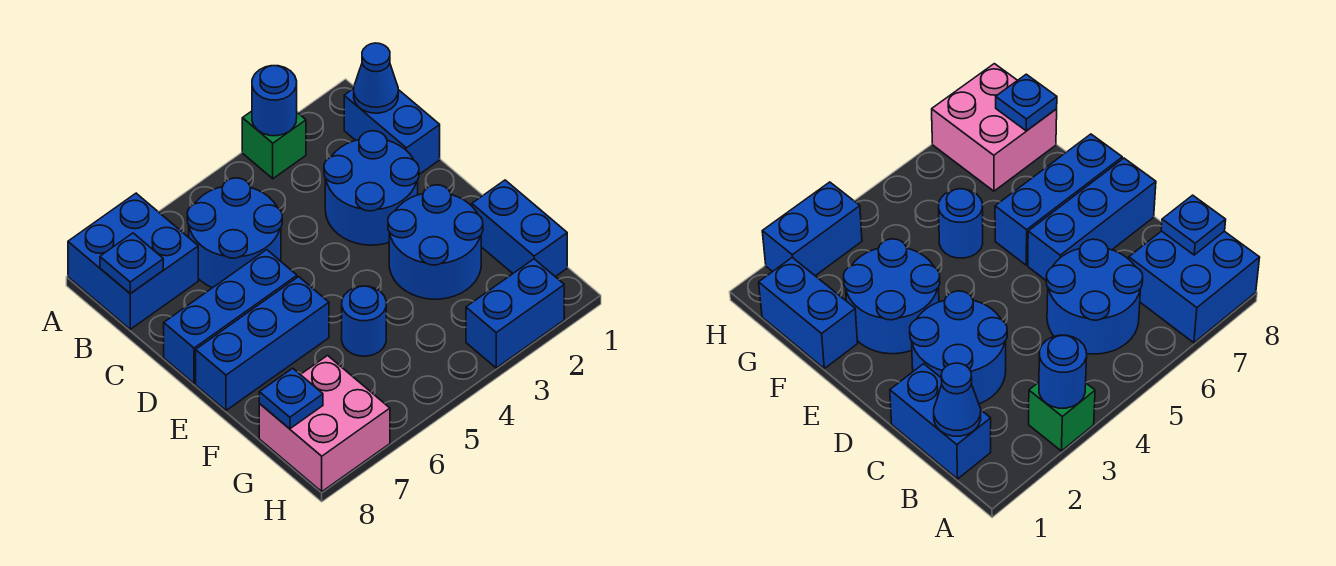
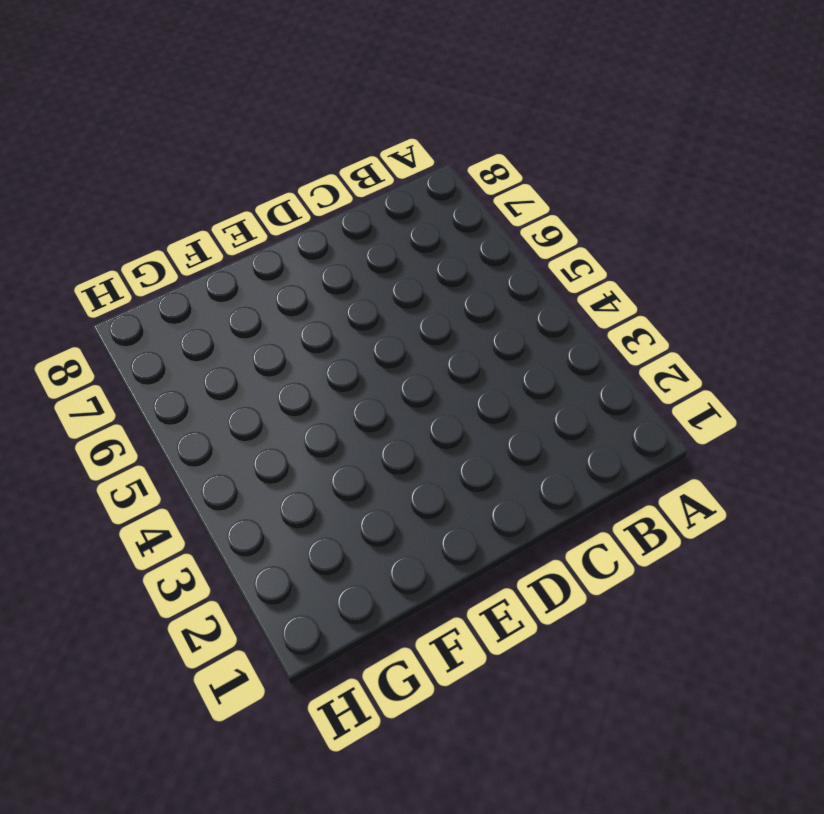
none -> green 1x1 brick [242,111,306,179]
none -> blue 2x2 brick [68,193,198,329]
none -> blue 1x2 brick [344,89,440,174]

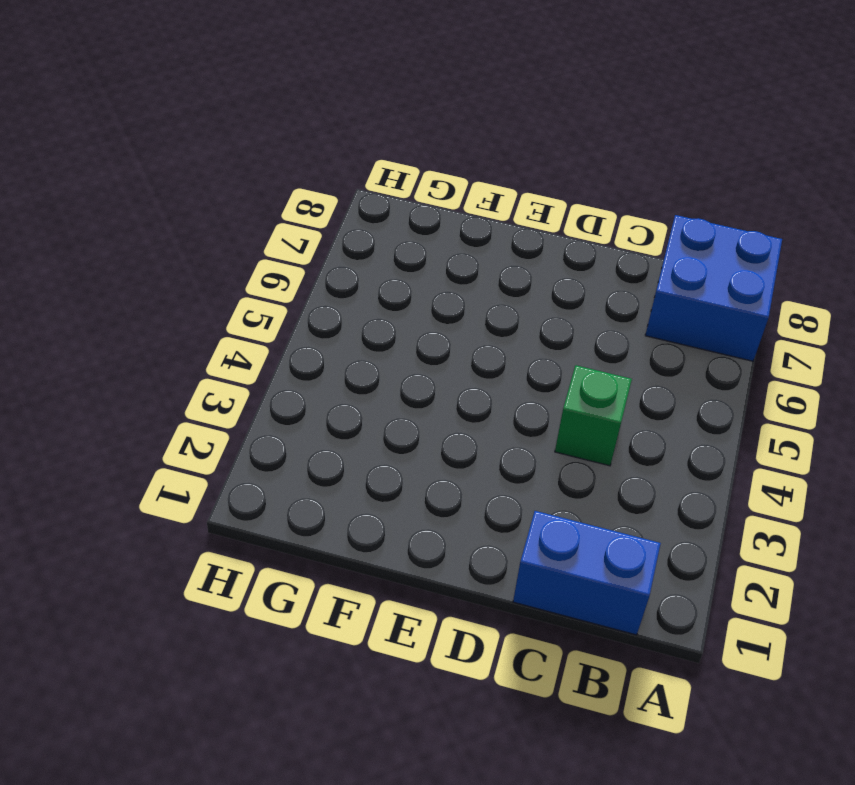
green 1x1 brick [555,365,632,466] -> green 1x1 brick moved to [242,111,306,179]
none -> blue 2x2 round brick [187,178,282,288]
none -> blue 2x2 round brick [324,131,419,245]
none -> blue 1x3 brick [164,250,297,383]

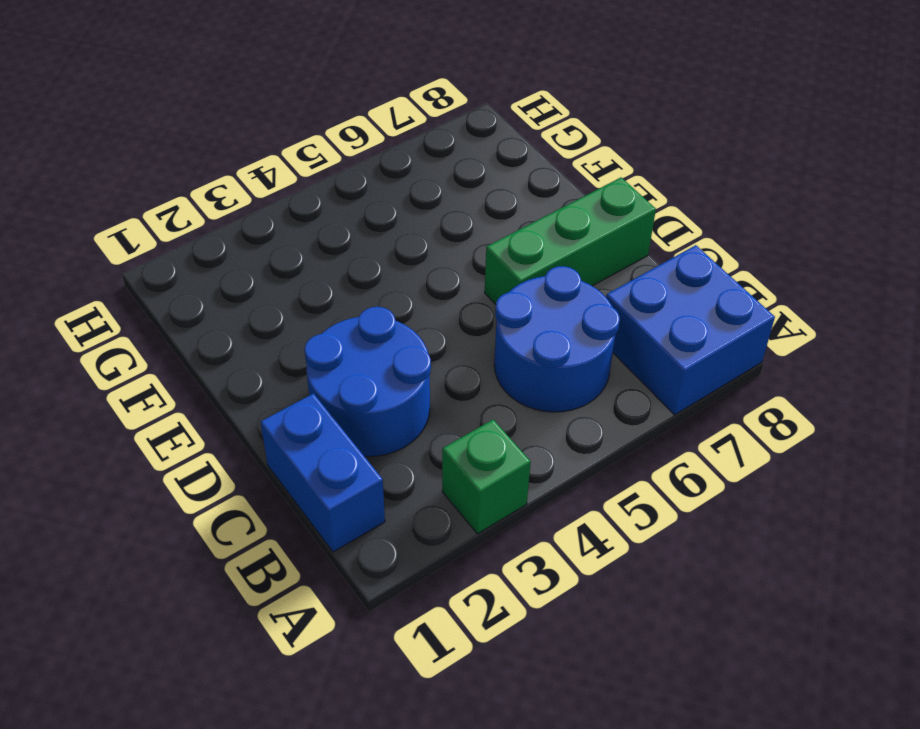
green 1x3 brick [485,178,656,304] -> blue 1x3 brick [164,250,297,383]
none -> blue 2x2 round brick [388,185,483,299]
none -> blue 1x3 brick [196,277,329,410]
none -> blue 1x2 brick [472,180,567,277]

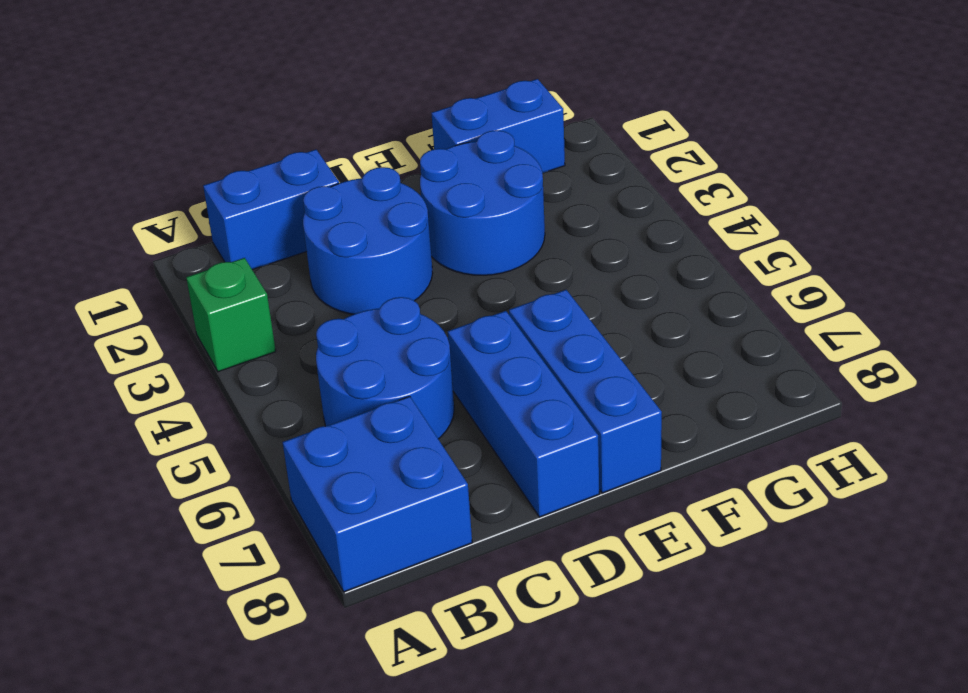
none -> blue 1x1 round brick [342,286,386,356]
none -> pink 2x2 brick [259,356,390,492]
none -> blue 1x2 brick [466,259,564,368]

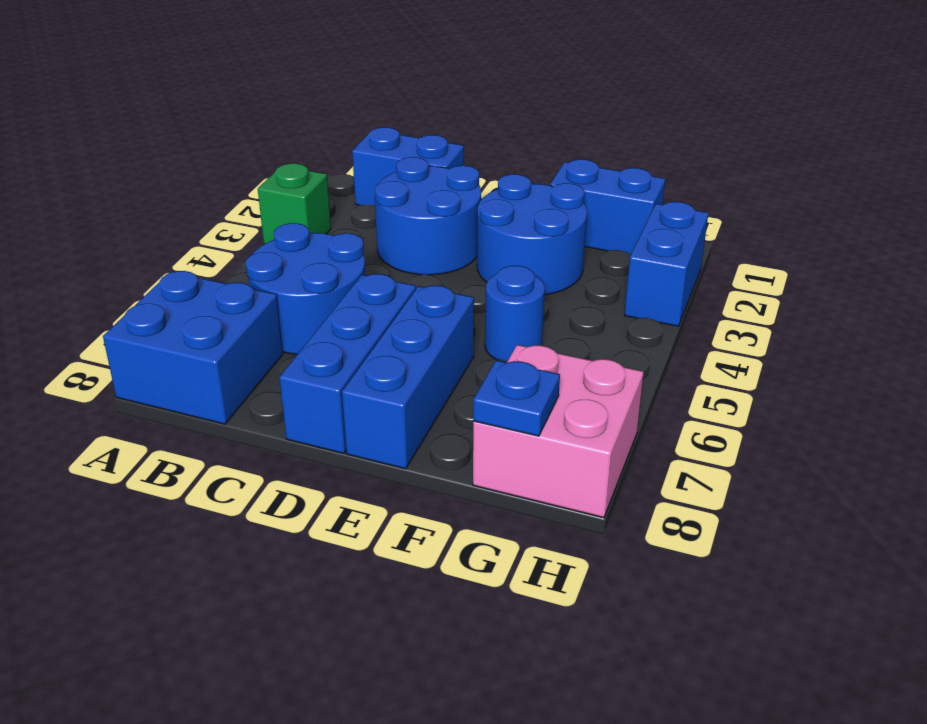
none -> blue 1x1 round brick [252,66,297,136]
none -> blue 1x1 cone [354,43,398,113]
none -> blue 1x1 plate [100,233,163,294]

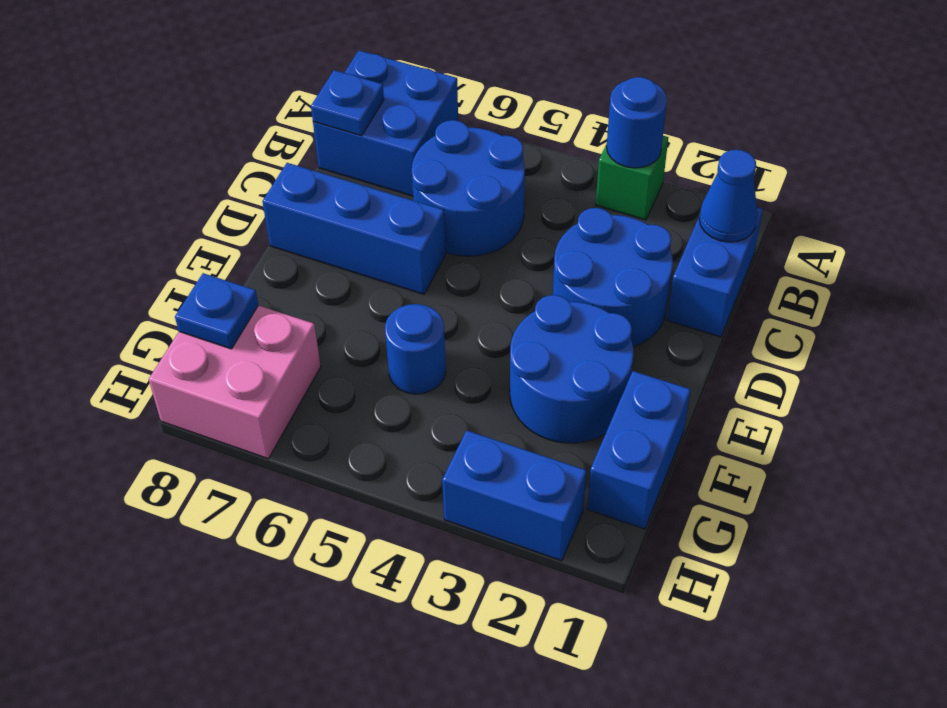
none -> blue 1x3 brick [196,277,329,410]

